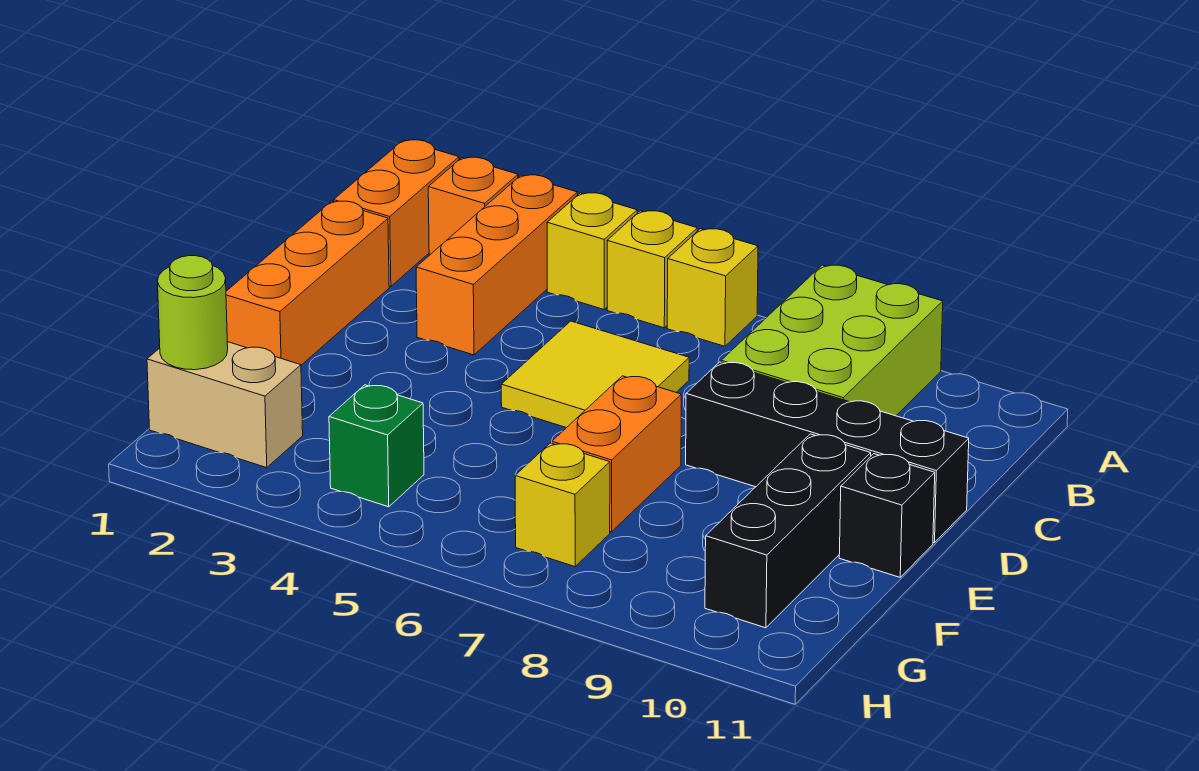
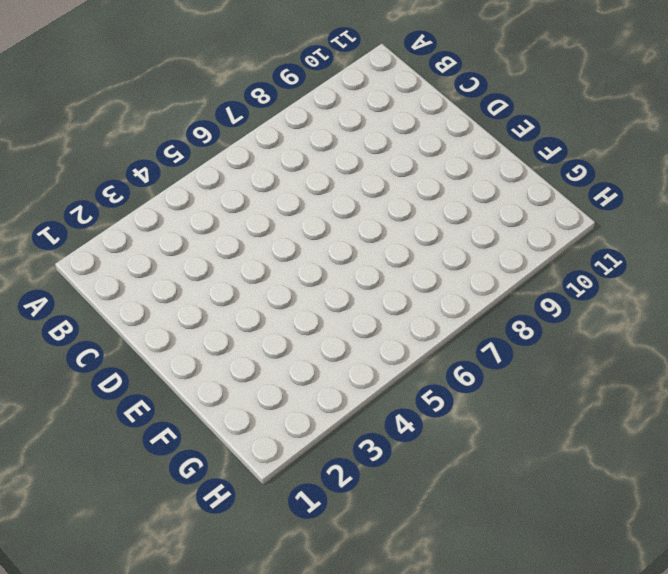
none -> orange 1x2 brick [334,140,459,286]
none -> orange 1x1 brick [428,157,518,255]
none -> orange 1x3 brick [416,175,577,355]

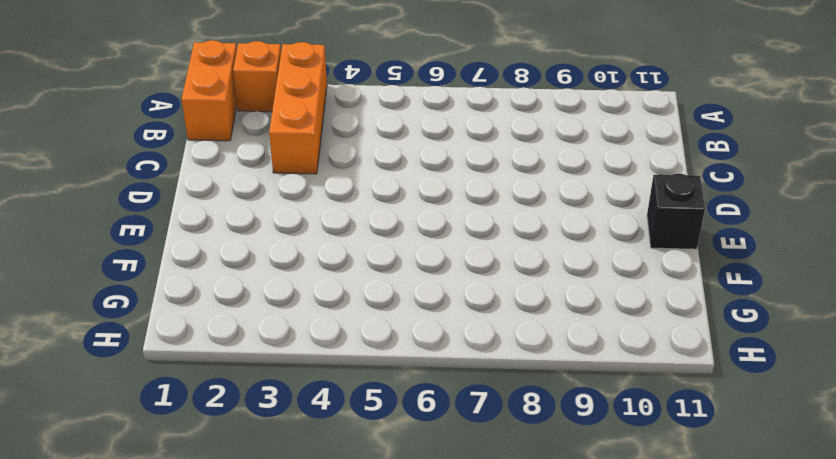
none -> yellow 1x1 brick [547,193,637,309]
none -> yellow 1x1 brick [607,211,697,328]
none -> yellow 1x1 brick [667,229,758,346]

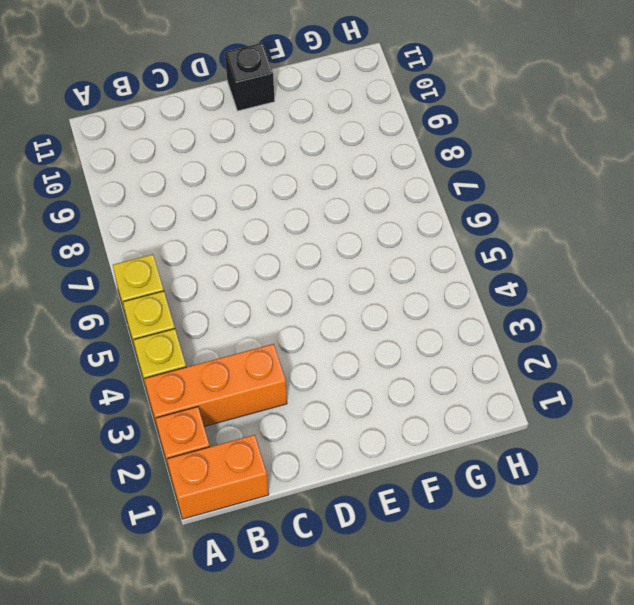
none -> lime 2x3 brick [721,265,943,416]
none -> orange 1x3 brick [226,201,389,365]
none -> yellow 2x2 tile [501,321,689,428]

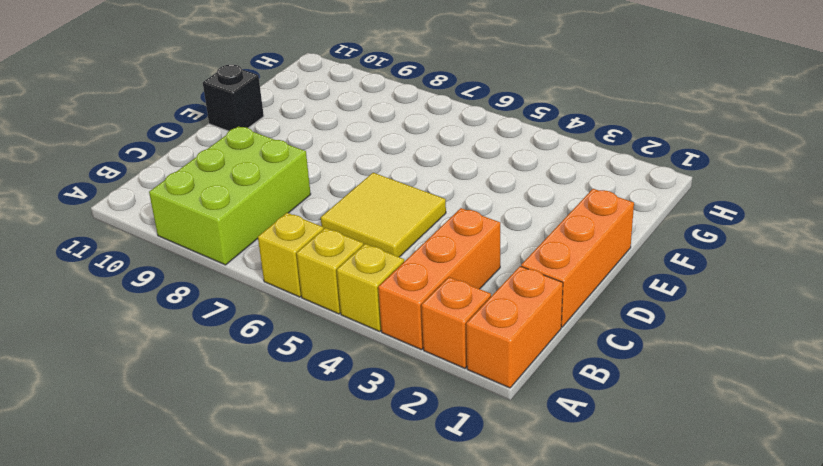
none -> black 1x4 brick [686,362,969,543]
none -> orange 1x2 brick [552,376,681,532]
none -> black 1x3 brick [705,434,871,628]

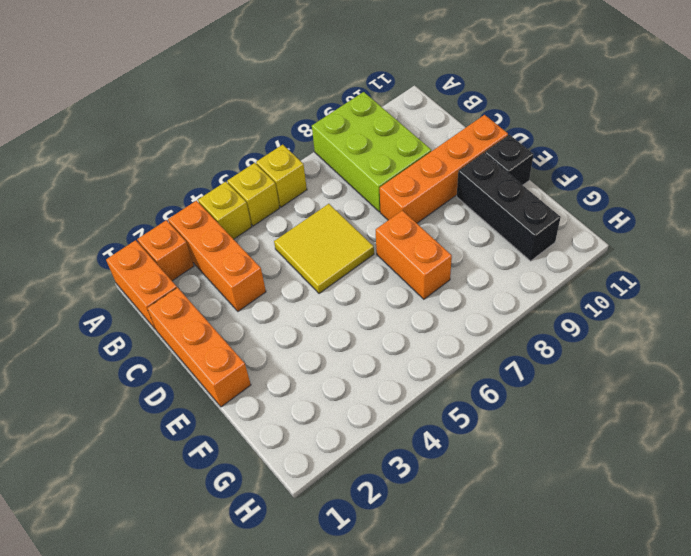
orange 1x4 brick [380,115,508,223] -> black 1x4 brick [686,362,969,543]
none -> tan 1x2 brick [147,342,303,468]
none -> green 1x1 brick [329,385,424,507]
none -> yellow 1x1 brick [515,443,610,567]

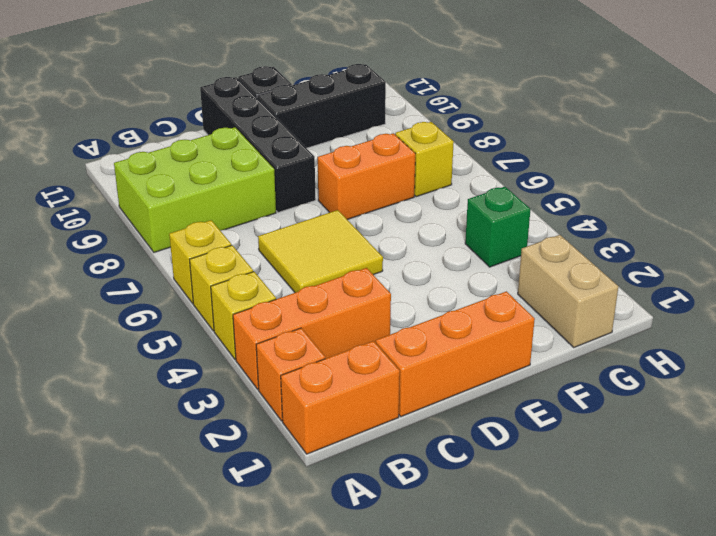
none -> lime 1x1 round brick [158,256,228,370]

